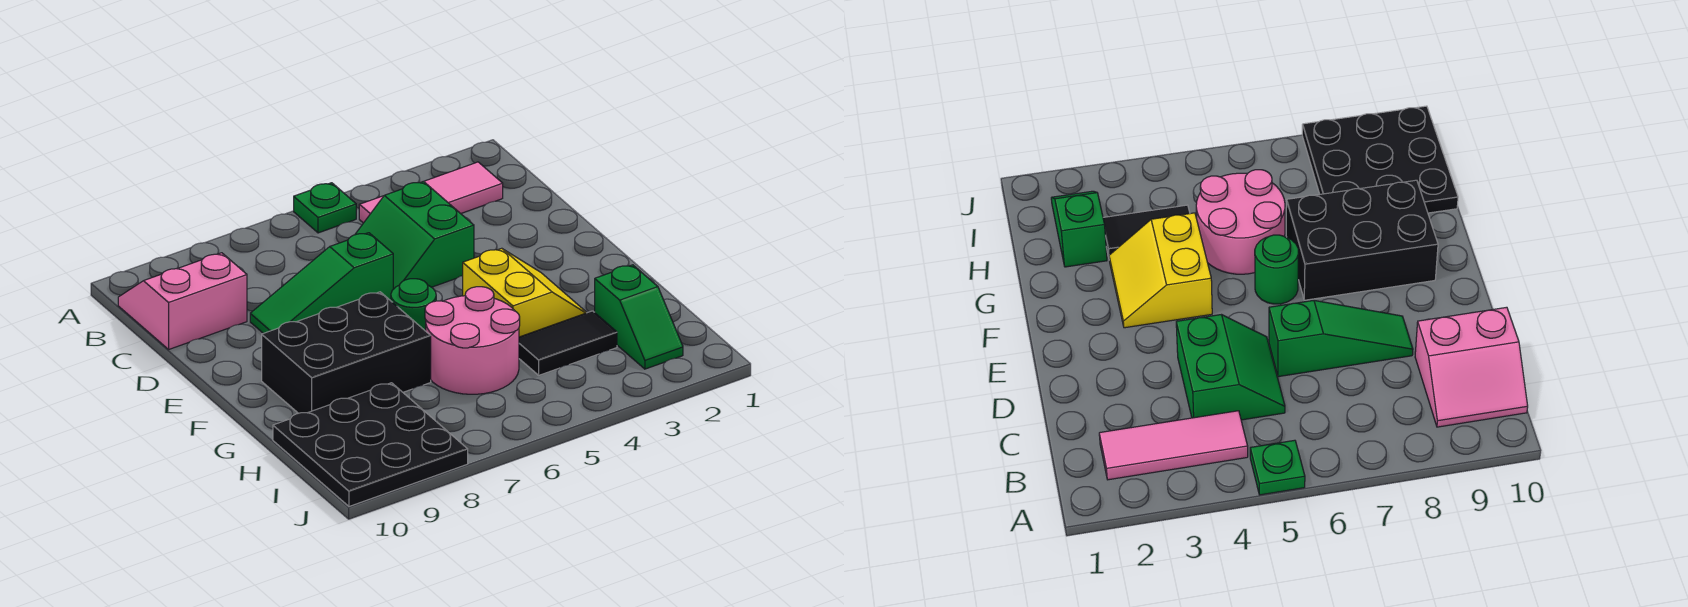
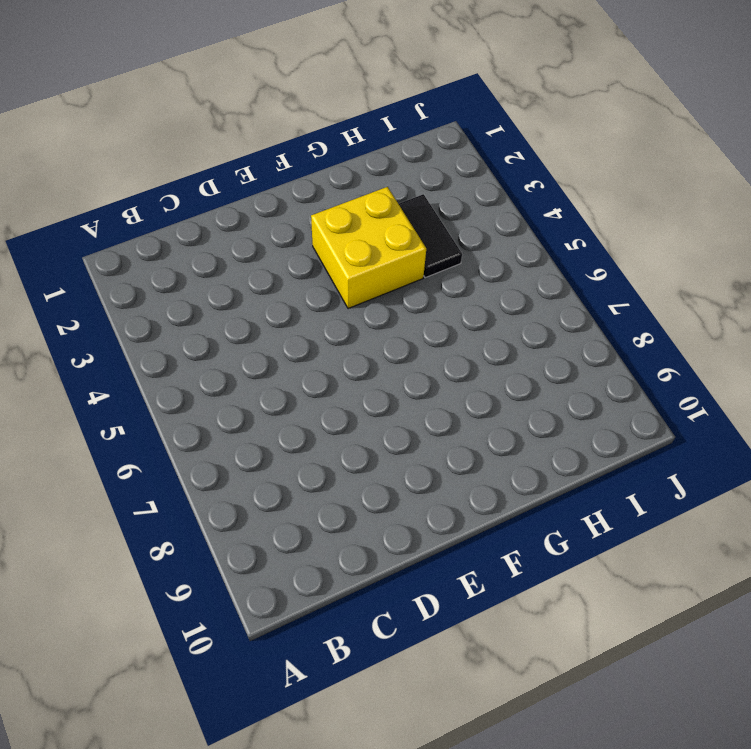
yellow 2x2 brick [311,187,426,309] -> yellow 2x2 slope [463,248,587,337]
none -> green 1x1 plate [294,183,356,233]
none -> pink 1x3 tile [359,162,503,223]
none -> pink 2x2 slope [118,253,247,349]

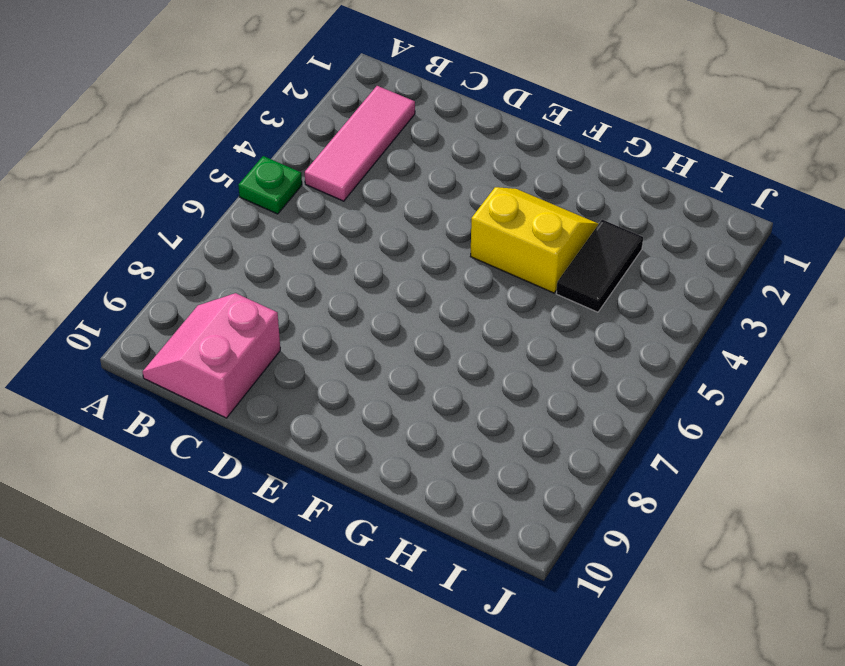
none -> green 2x2 slope [355,181,474,289]
none -> green 1x3 slope [250,233,393,333]
none -> green 1x1 round brick [391,279,436,331]

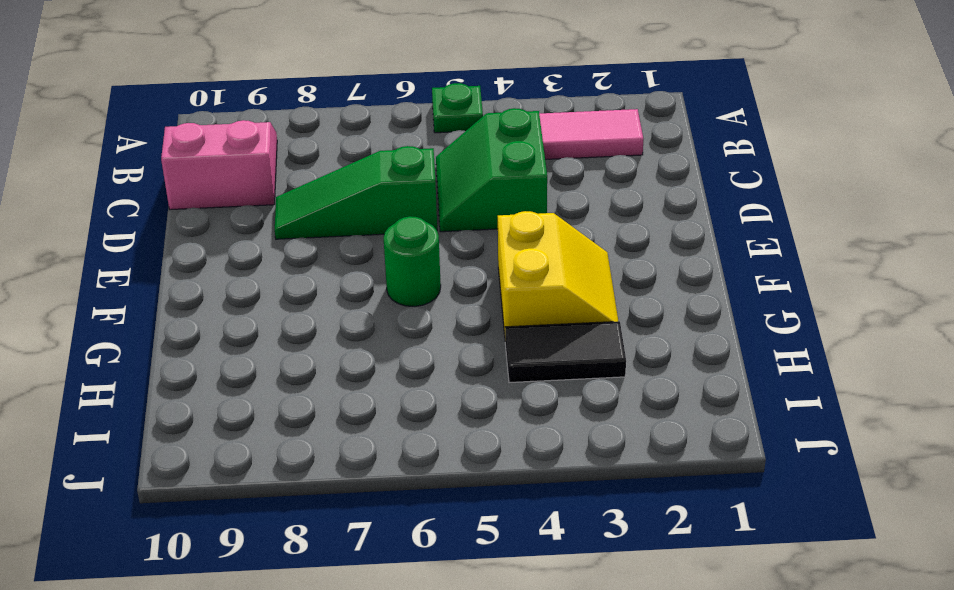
none -> black 2x3 brick [262,292,431,413]
none -> pink 2x2 round brick [425,287,520,394]
none -> green 1x2 slope [595,265,683,369]

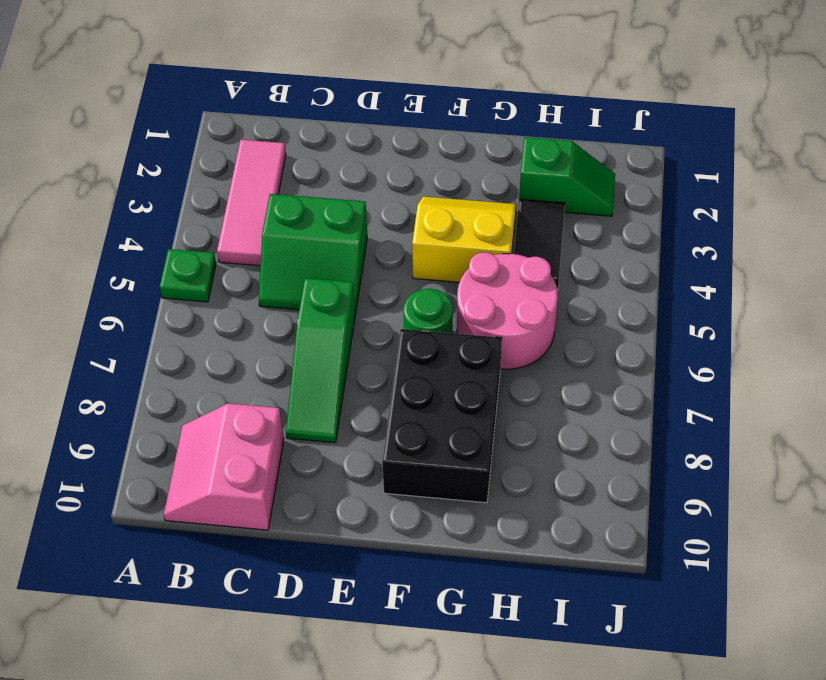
none -> black 3x3 plate [273,383,468,506]

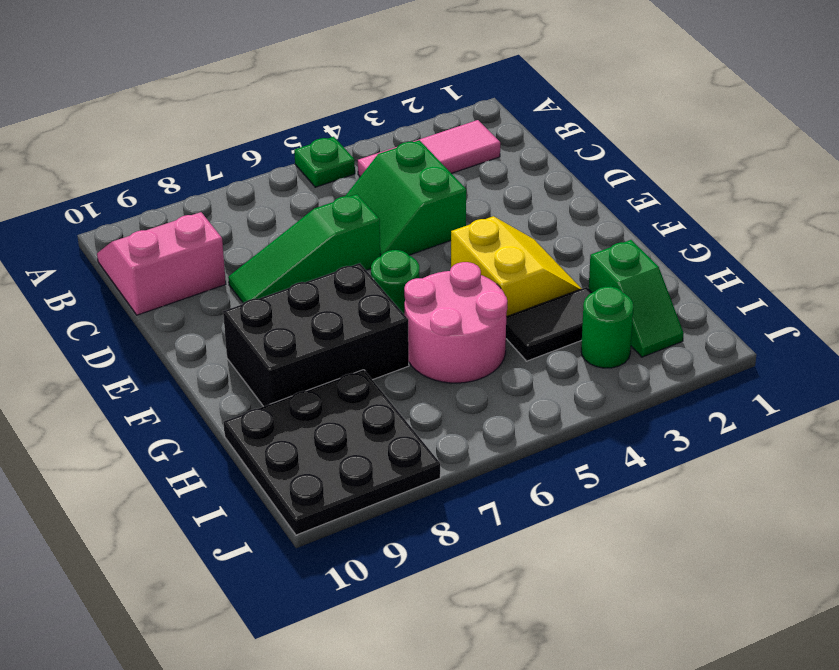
green 1x1 round brick [581,287,633,368] -> none

